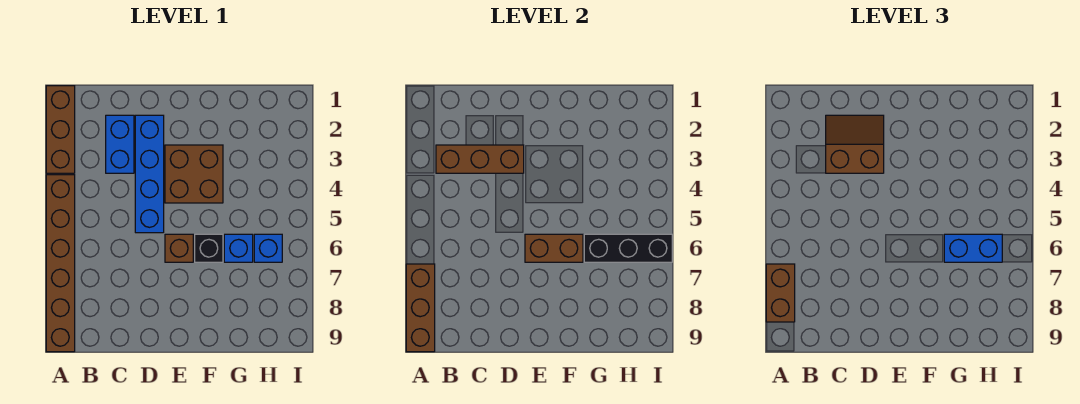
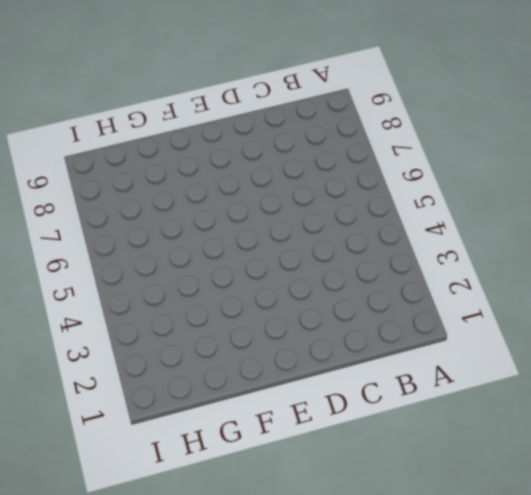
none -> brown 1x3 brick [46,86,75,173]
none -> brown 1x6 brick [46,175,75,352]
none -> blue 1x2 brick [106,115,134,173]

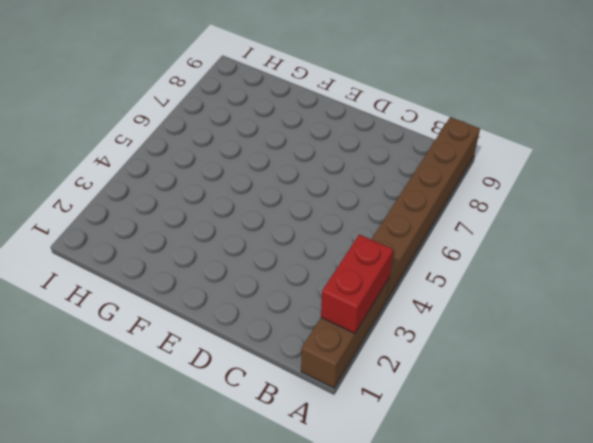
red 1x2 brick [321,234,393,333] -> none
none -> blue 1x2 brick [106,115,134,173]
none -> blue 1x4 brick [135,115,164,233]
none -> brown 2x2 brick [165,145,223,203]

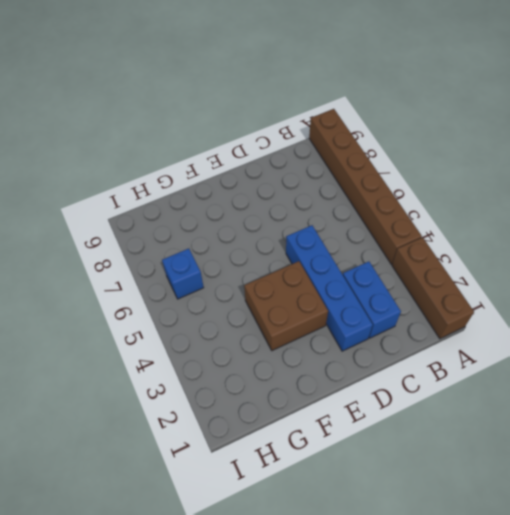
none -> brown 1x1 brick [165,234,193,262]
none -> black 1x1 brick [195,234,223,262]
none -> blue 1x1 brick [224,234,253,262]

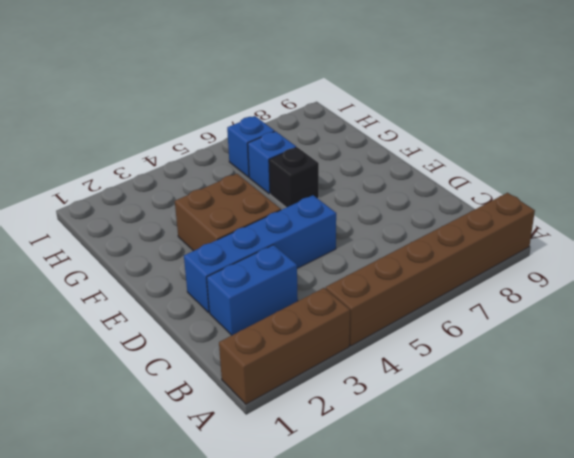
none -> brown 1x1 brick [165,234,193,262]
none -> brown 1x3 brick [406,264,435,352]
none -> brown 1x3 brick [436,145,524,173]

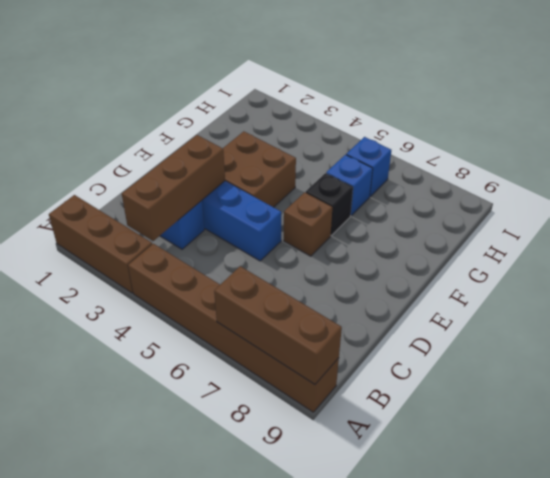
none -> brown 1x2 brick [525,234,583,262]
none -> black 1x3 brick [584,234,672,262]
none -> brown 1x2 brick [766,264,795,322]

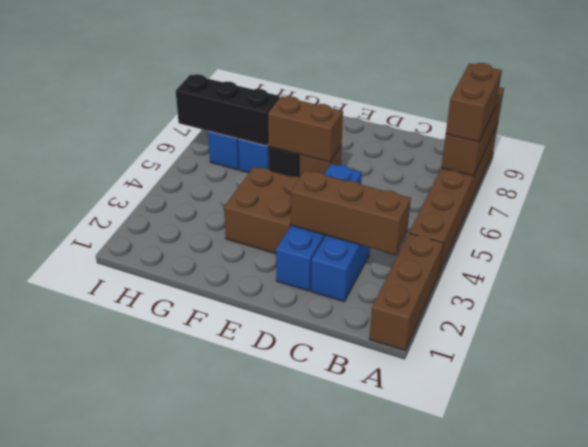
none -> brown 2x2 slope [826,115,884,173]
none -> blue 1x2 brick [944,234,1002,262]

